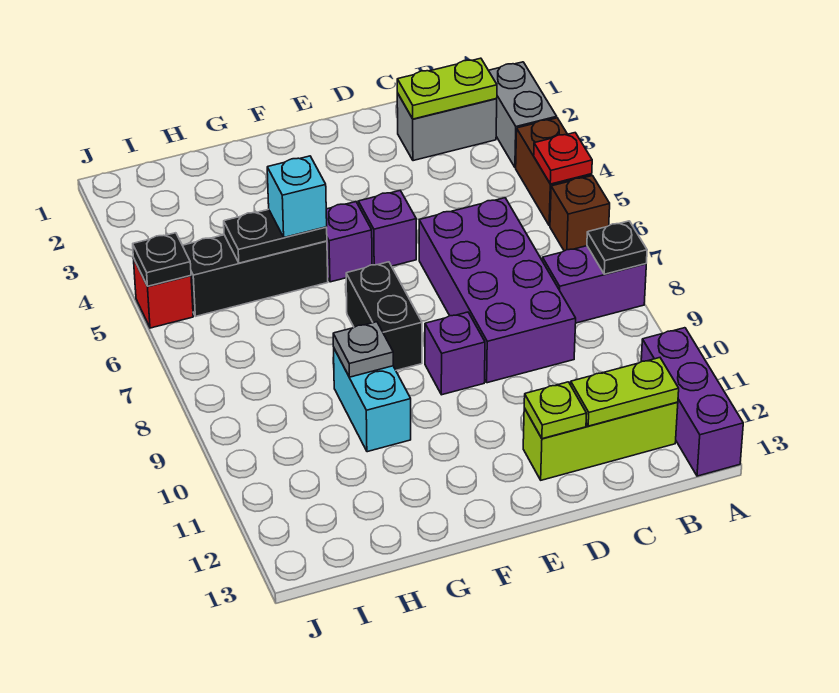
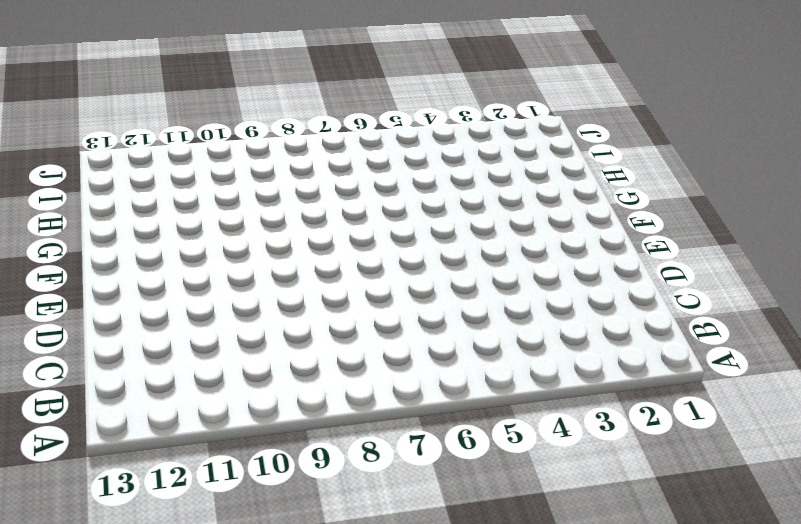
none -> grey 1x2 brick [489,62,557,168]
none -> brown 1x2 brick [516,118,592,226]
none -> brown 1x1 brick [550,176,610,251]

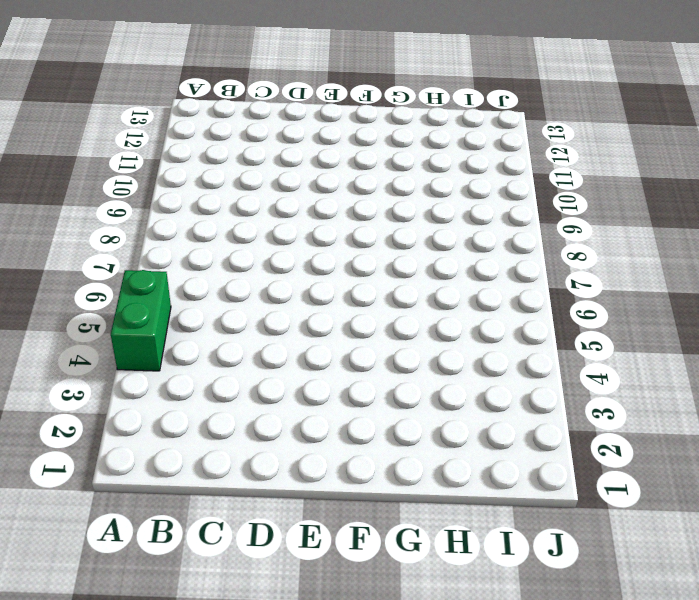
green 1x2 brick [111,270,171,371] -> brown 1x2 brick [516,118,592,226]
none -> grey 1x2 brick [489,62,557,168]
none -> brown 1x1 brick [550,176,610,251]
none -> purple 1x2 brick [542,246,646,323]

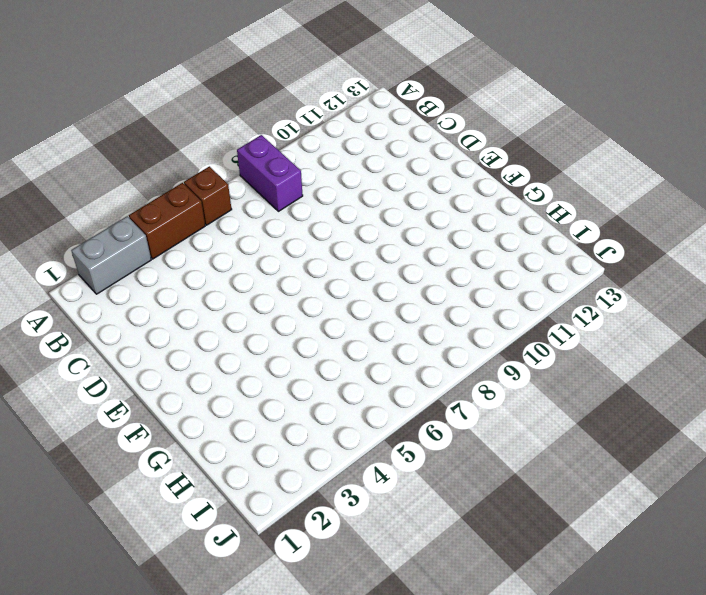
none -> purple 1x3 brick [641,328,743,476]
none -> grey 1x2 brick [397,93,497,161]
none -> lime 1x3 brick [523,402,678,480]

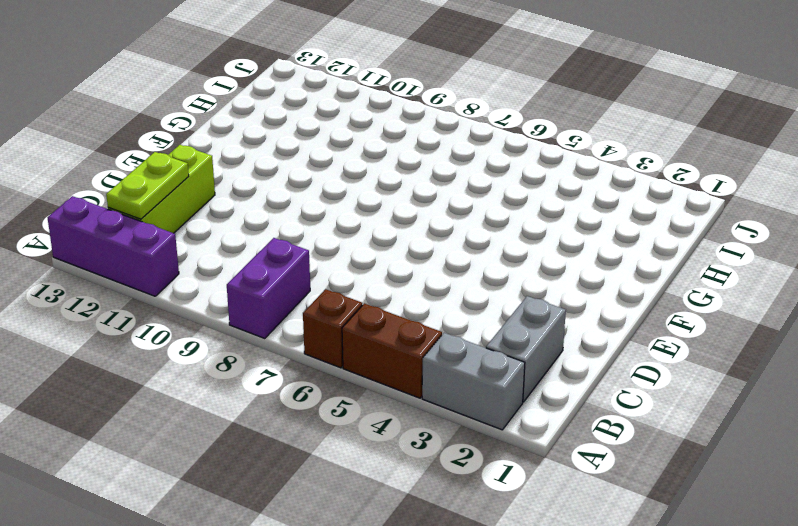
none -> purple 2x4 brick [419,198,576,383]
none -> purple 1x1 brick [358,190,416,266]
none -> purple 1x1 brick [425,312,485,395]

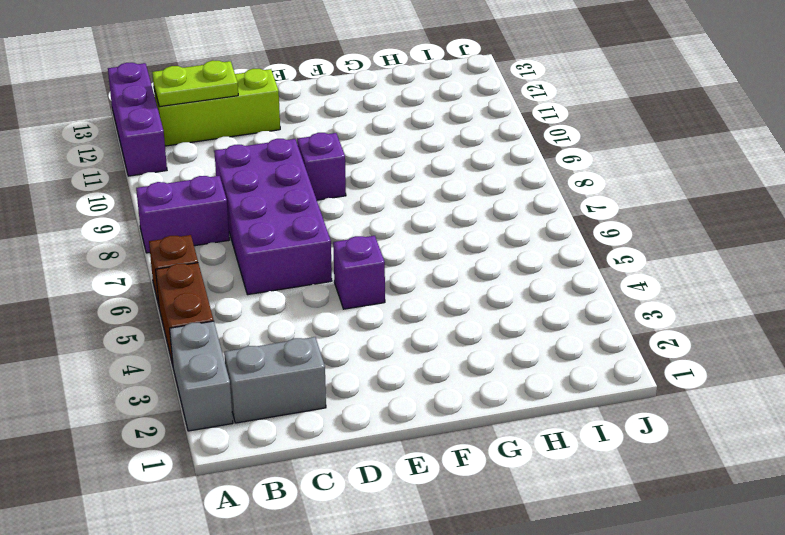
none -> purple 1x1 brick [326,202,372,282]
none -> black 1x2 brick [346,262,422,370]
none -> black 1x3 brick [183,235,328,316]

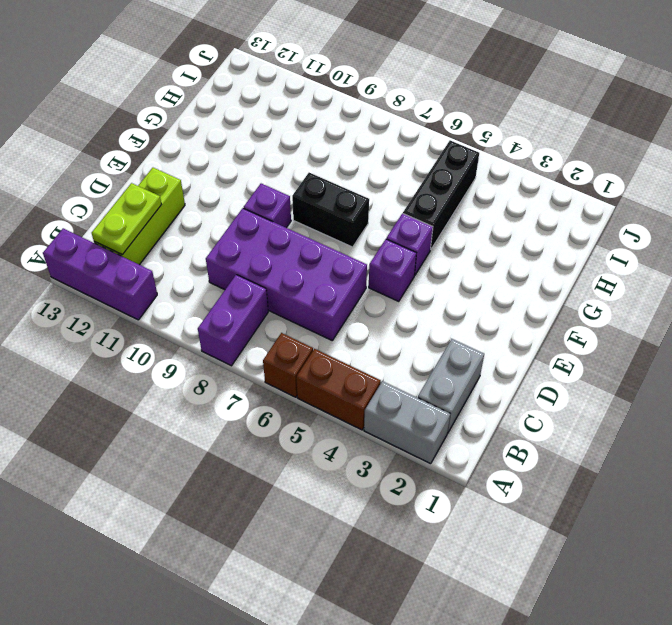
none -> cyan 1x2 brick [334,349,411,452]
none -> red 1x1 brick [133,258,193,328]
none -> red 1x1 plate [534,133,592,184]

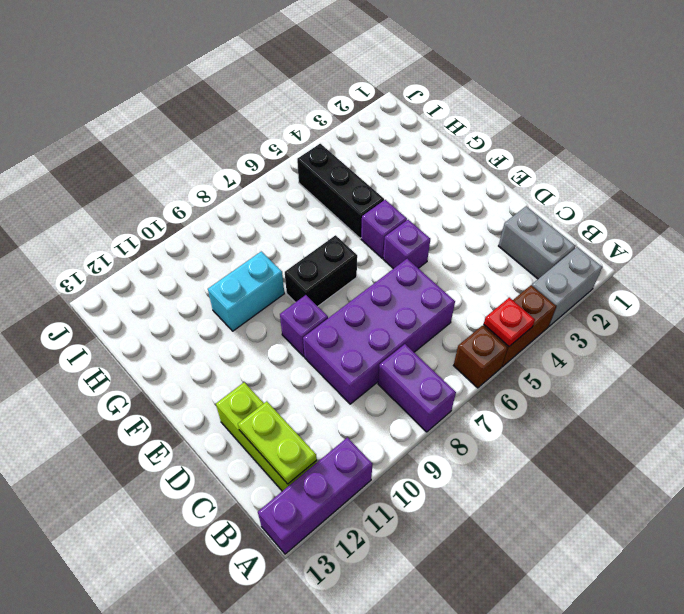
none -> red 1x1 brick [133,258,193,328]
none -> black 1x1 plate [587,221,647,274]
none -> lime 1x2 plate [397,58,497,119]

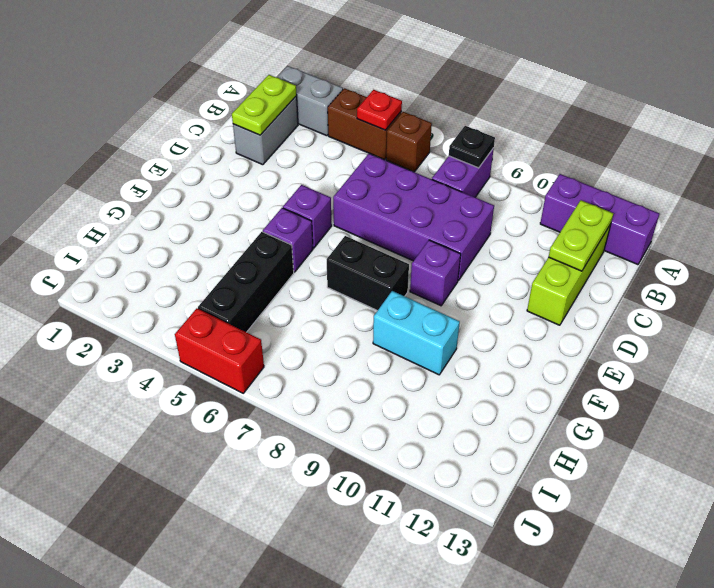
red 1x2 brick [175,309,264,393] -> red 1x1 brick [133,258,193,328]
none -> lime 1x1 plate [524,382,587,439]
none -> black 1x2 plate [224,209,327,263]
none -> grey 1x1 plate [333,322,393,377]

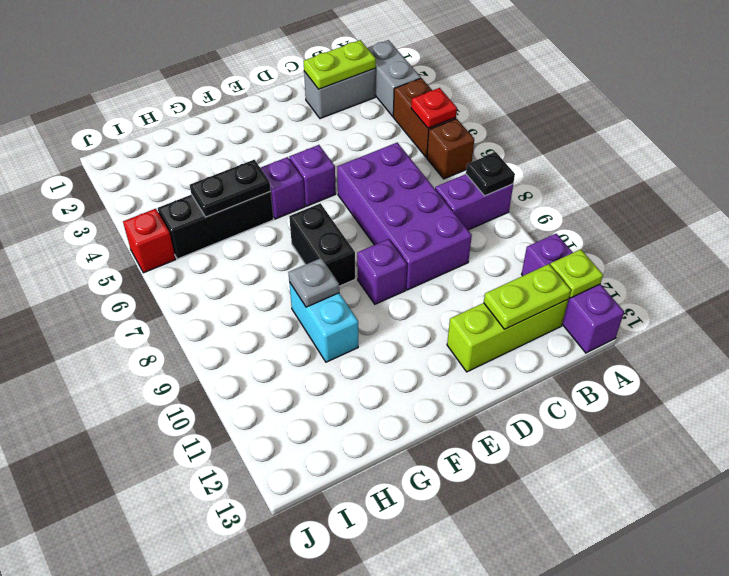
lime 1x1 plate [550,249,603,298] -> lime 1x1 plate moved to [524,382,587,439]
none -> black 1x1 plate [133,233,191,286]
none -> cyan 1x1 brick [267,156,327,237]

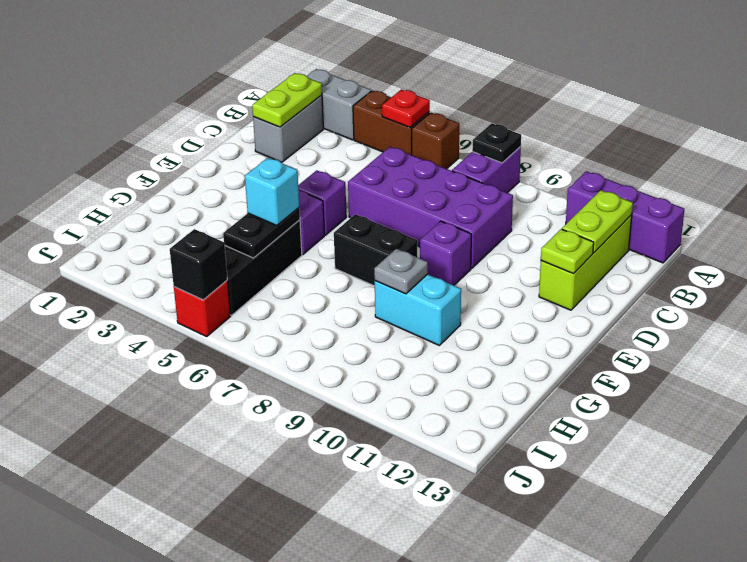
black 1x1 brick [170,229,227,300] -> black 1x1 plate [133,233,191,286]

